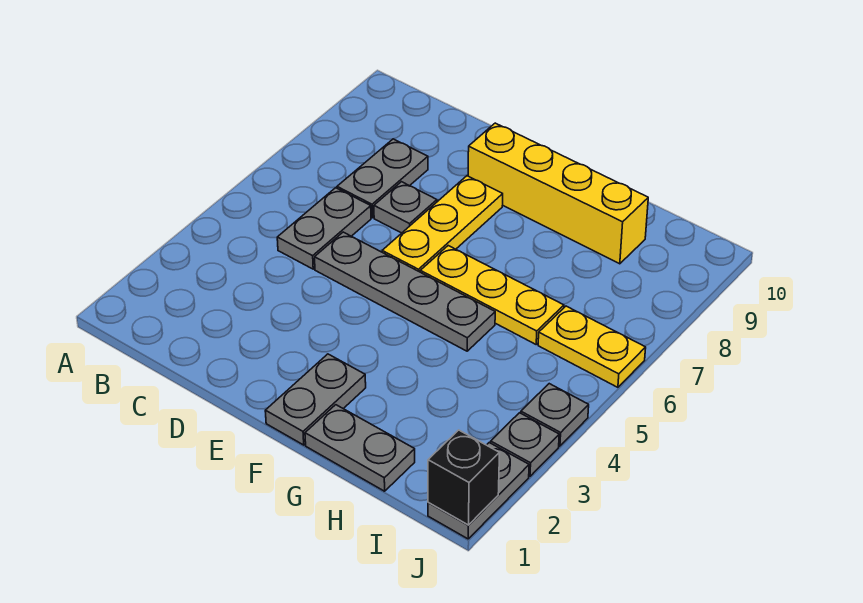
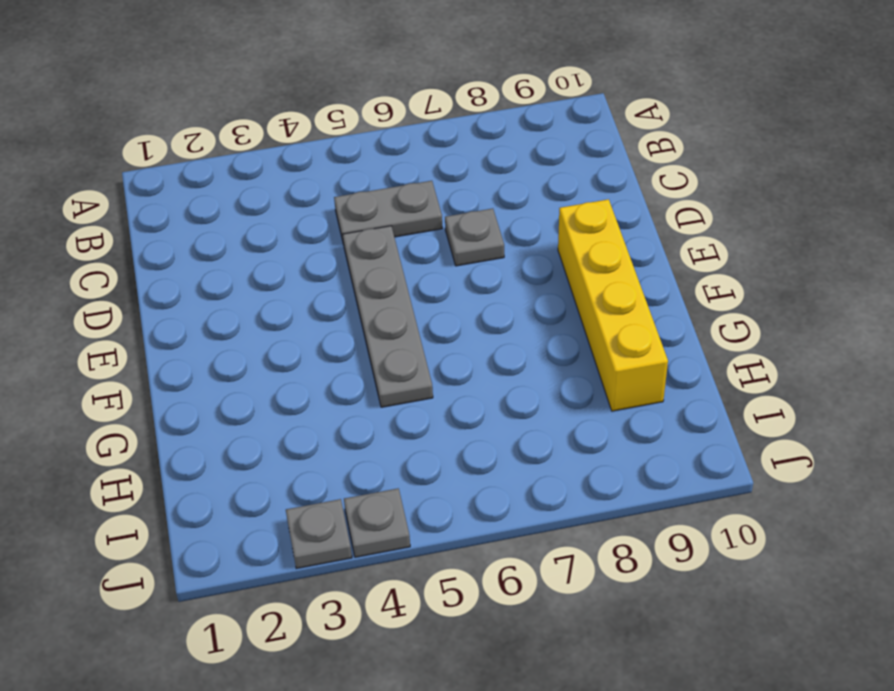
none -> grey 1x2 plate [337,139,428,218]
none -> yellow 1x3 plate [382,176,503,272]
none -> grey 1x2 plate [265,354,366,445]

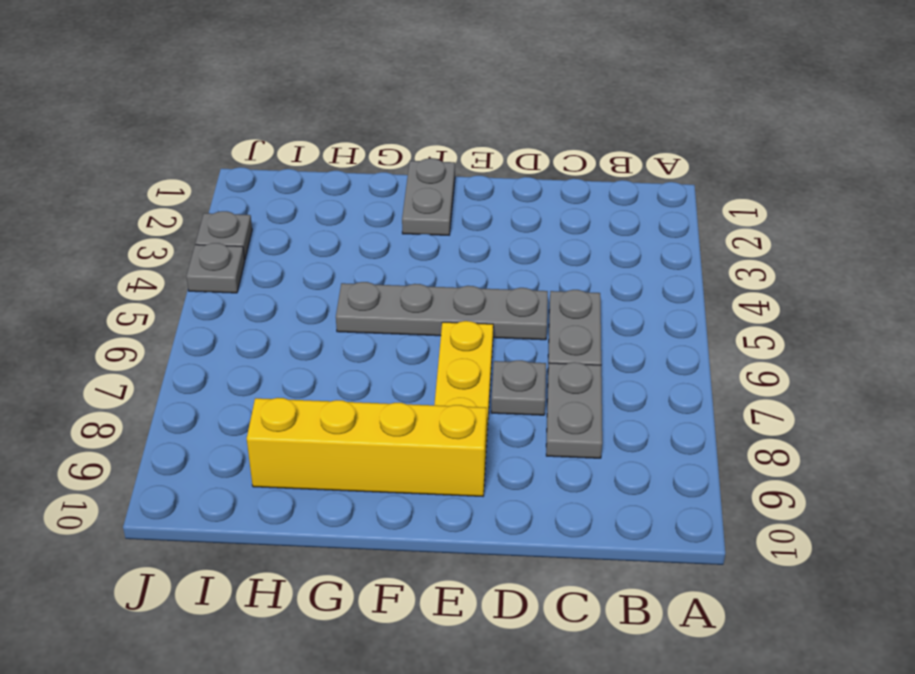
none -> yellow 1x3 plate [420,246,564,344]
none -> grey 1x2 plate [305,405,415,491]
none -> yellow 1x2 plate [538,306,646,387]

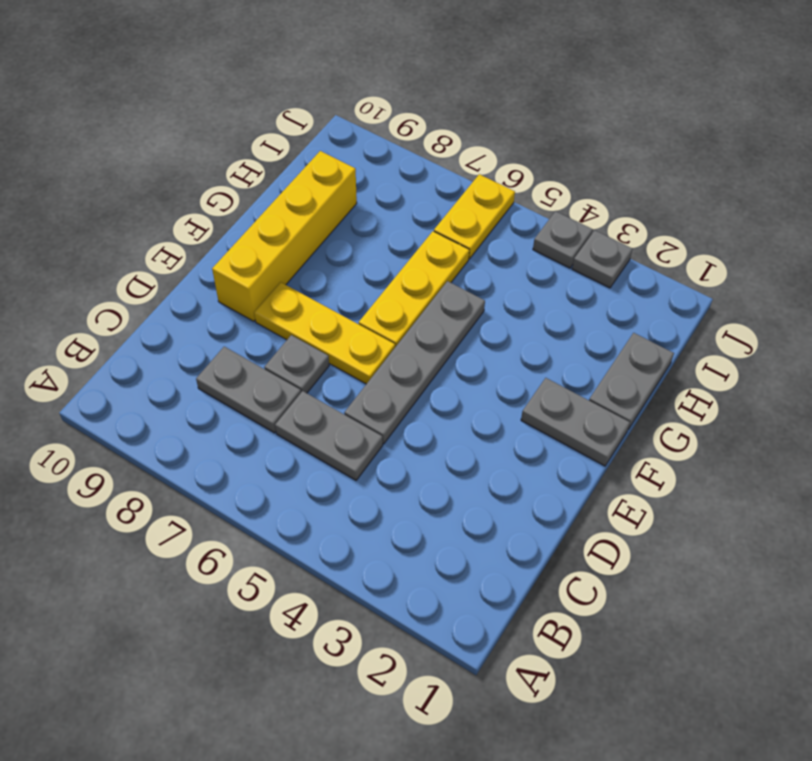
none -> grey 1x2 plate [428,443,529,539]
none -> black 1x1 brick [428,430,500,525]

